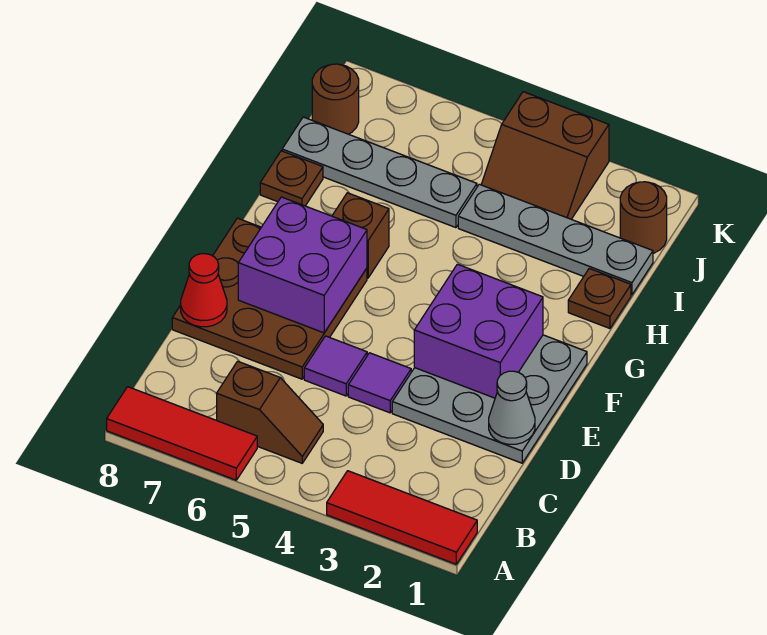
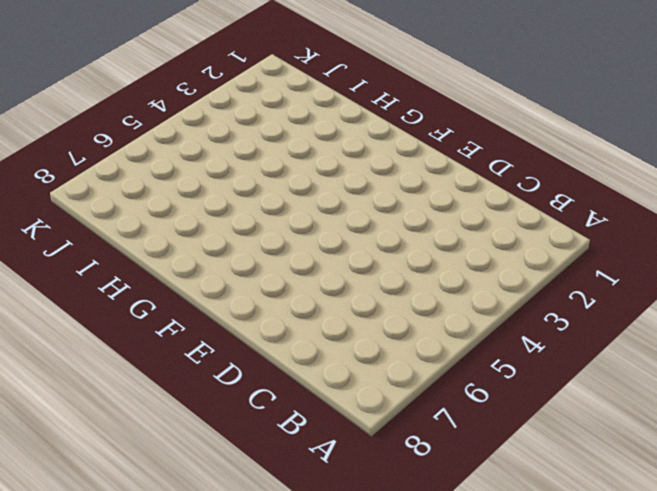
none -> red 1x3 tile [327,471,477,564]
none -> red 1x3 tile [107,387,257,480]
none -> brown 1x2 slope [217,361,323,463]

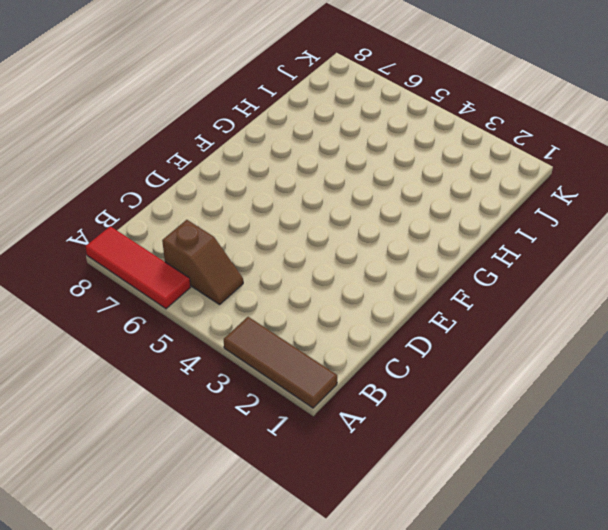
brown 1x3 tile [224,317,337,408] -> red 1x3 tile [327,471,477,564]
none -> grey 3x3 plate [392,335,587,463]
none -> purple 1x1 tile [348,353,411,413]
none -> purple 1x1 tile [304,336,367,396]

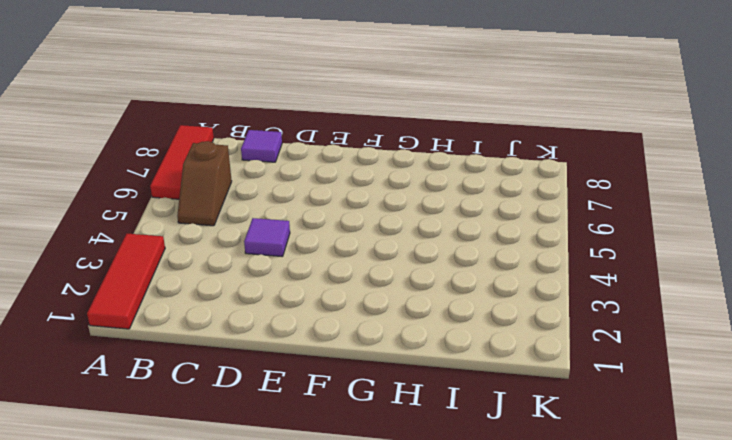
purple 1x1 tile [241,130,282,162] -> purple 1x1 tile moved to [304,336,367,396]
none -> grey 3x3 plate [392,335,587,463]
none -> brown 3x3 plate [172,218,367,379]
none -> brown 1x1 brick [332,193,389,278]

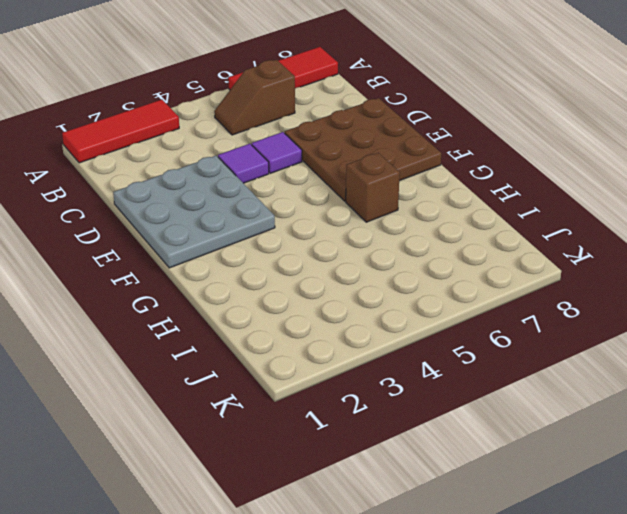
none -> brown 1x1 plate [568,268,631,328]
none -> brown 1x1 plate [260,151,323,206]
none -> grey 1x4 plate [458,184,653,295]

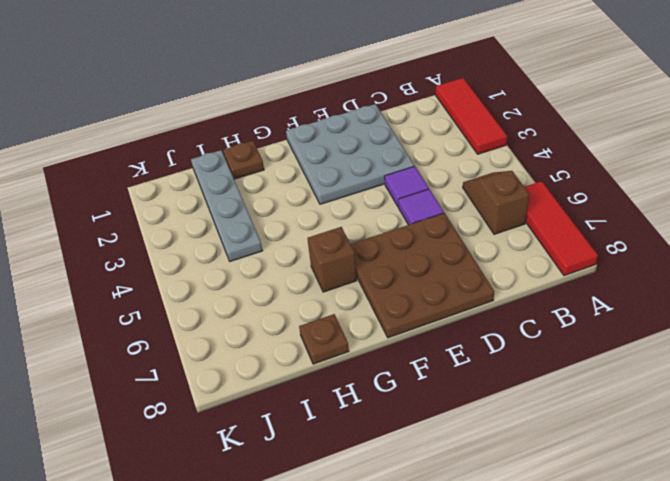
none -> grey 1x4 plate [282,117,477,228]
none -> brown 1x1 round brick [620,182,667,253]
none -> brown 2x2 slope [481,92,609,219]

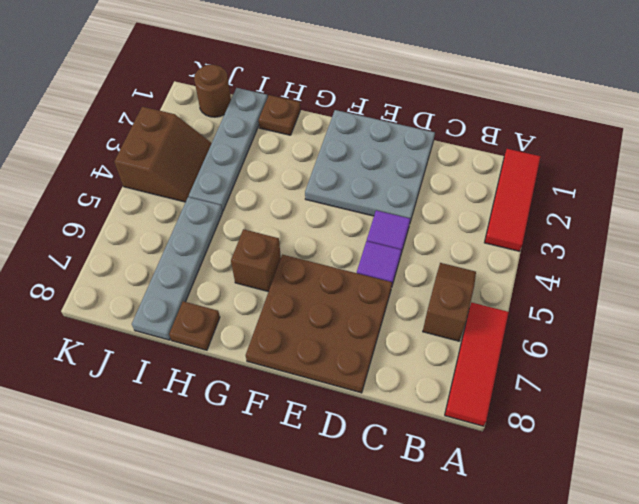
none -> brown 1x1 round brick [312,64,359,134]
none -> grey 1x1 cone [489,371,535,444]
none -> red 1x1 cone [181,254,227,327]

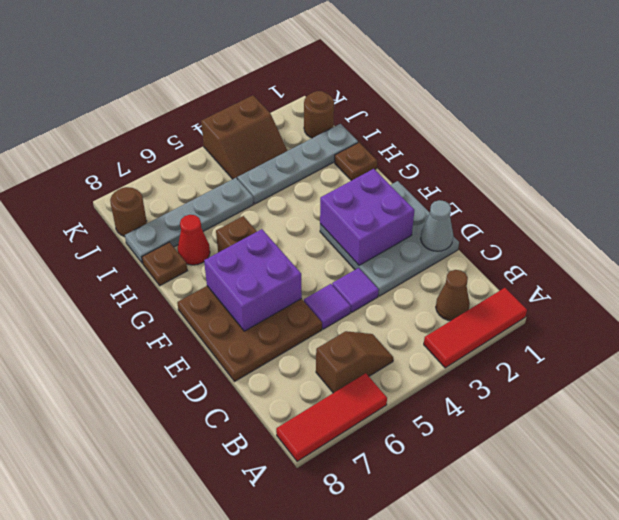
brown 1x1 cone [436,270,470,321] -> none
red 1x1 cone [178,215,210,265] -> red 1x1 cone moved to [181,254,227,327]

